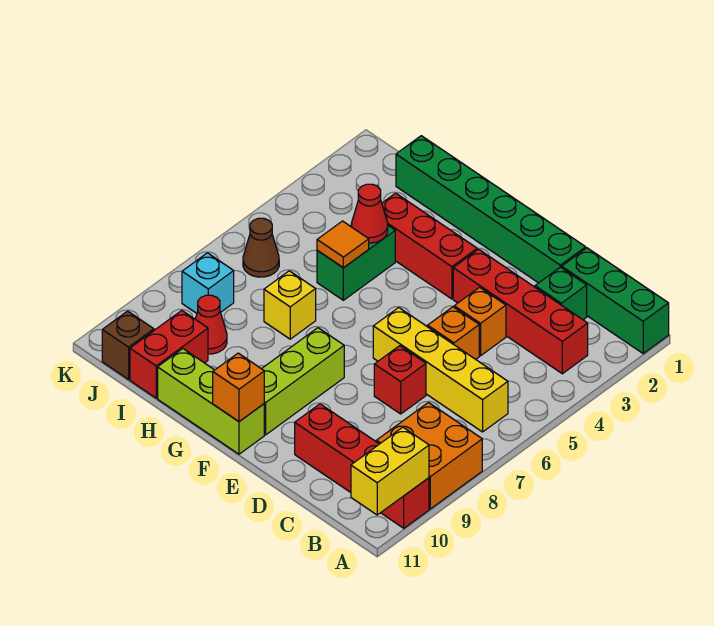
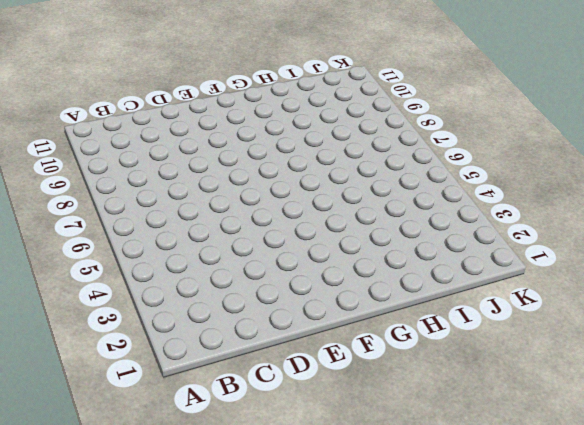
none -> green 1x3 brick [562,248,669,353]
none -> orange 2x2 brick [376,403,482,509]
none -> red 1x4 brick [295,404,429,528]

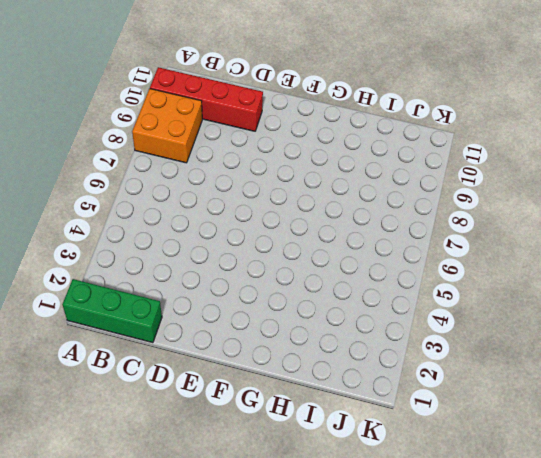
none -> red 1x4 brick [453,249,588,374]
none -> yellow 1x4 brick [373,308,508,432]
none -> green 1x1 brick [535,267,587,320]

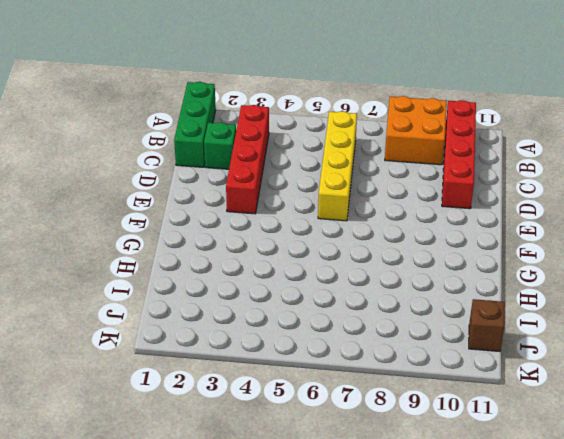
none -> green 1x6 brick [396,136,586,283]
none -> orange 1x1 brick [454,287,506,356]
none -> orange 1x1 brick [428,307,479,359]

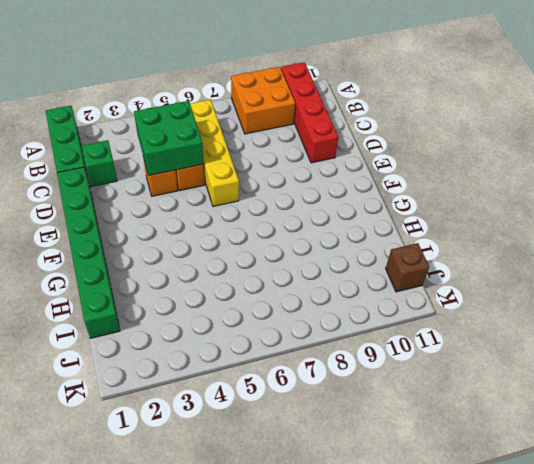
green 2x2 brick [134,101,204,176] -> none
none -> red 1x4 brick [453,249,588,374]
none -> red 1x1 brick [374,346,426,414]
none -> red 1x3 brick [382,193,477,299]

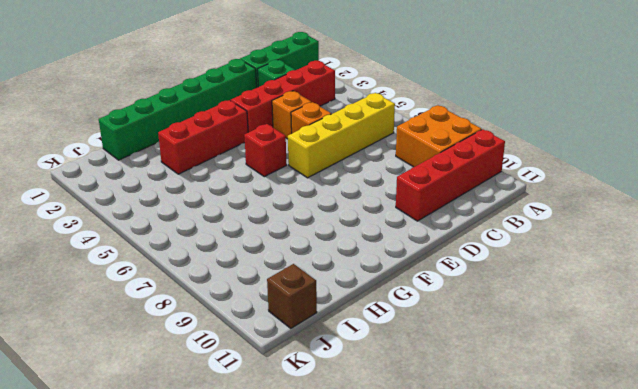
red 1x1 brick [244,124,287,177] -> red 1x1 brick moved to [374,346,426,414]
none -> lime 1x3 brick [262,328,344,435]
none -> lime 1x3 brick [158,349,264,454]
none -> green 1x2 brick [317,226,395,300]

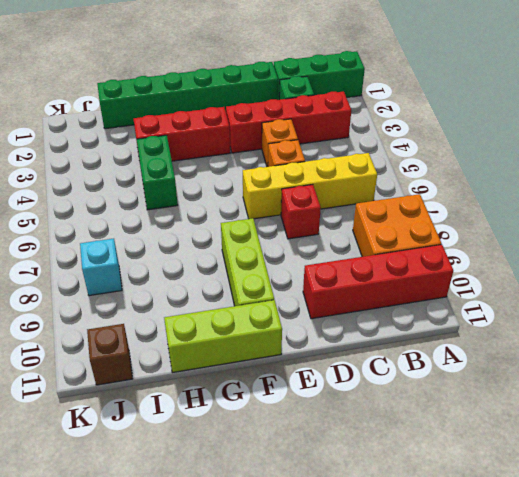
none -> yellow 1x1 brick [264,271,316,339]
none -> red 1x1 cone [195,295,227,354]
none -> red 1x2 brick [130,311,208,398]

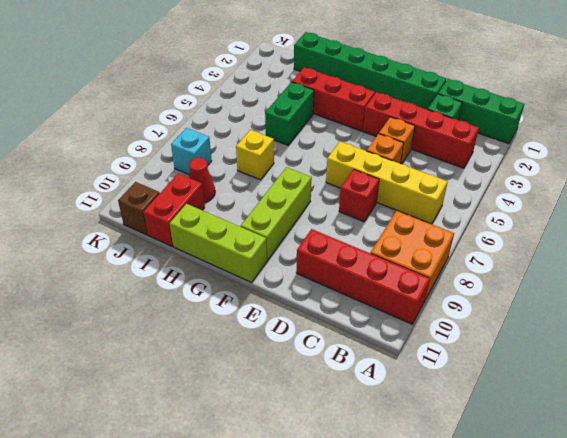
none -> brown 1x1 cone [243,218,279,277]
none -> yellow 1x2 brick [351,427,429,515]
none -> orange 1x1 brick [213,353,264,422]

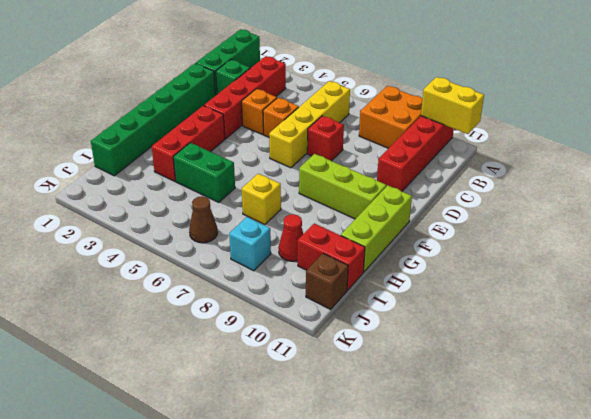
none -> orange 1x1 brick [213,353,264,422]
none -> red 1x1 cone [351,184,388,243]
none -> orange 1x1 tile [317,221,369,268]

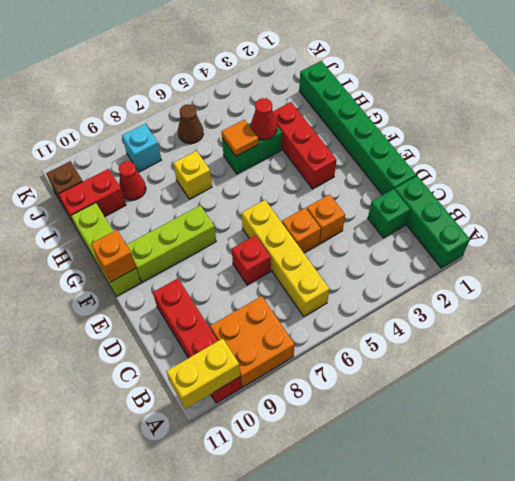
none -> red 1x4 brick [453,249,588,374]

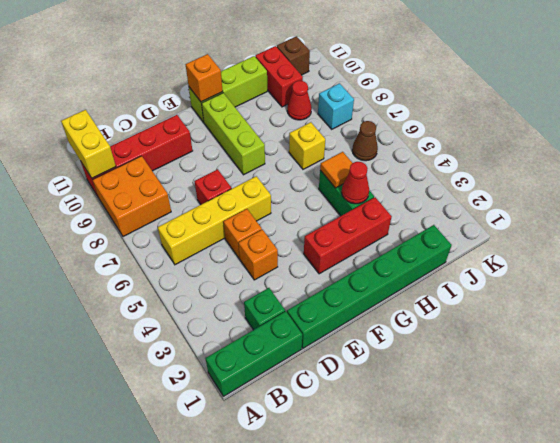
none -> red 1x4 brick [453,249,588,374]

